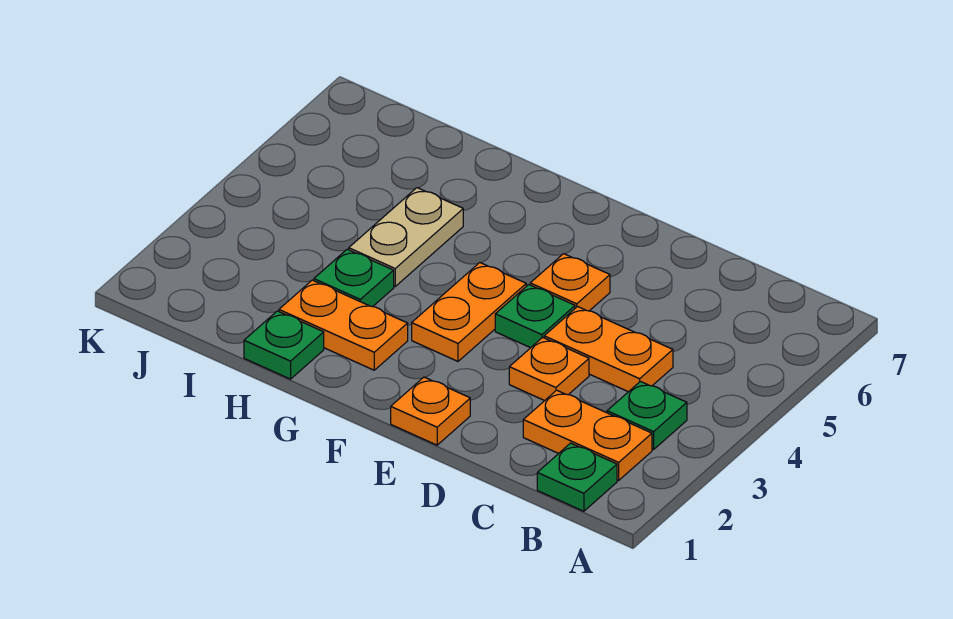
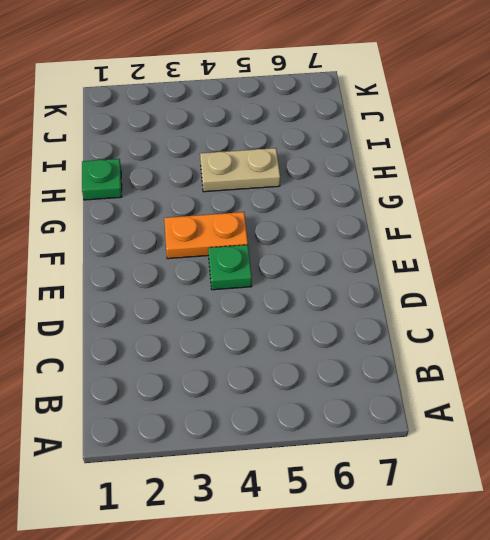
none -> green 1x1 plate [537,443,617,511]
none -> orange 1x2 plate [523,390,652,480]
none -> green 1x1 plate [607,382,687,450]

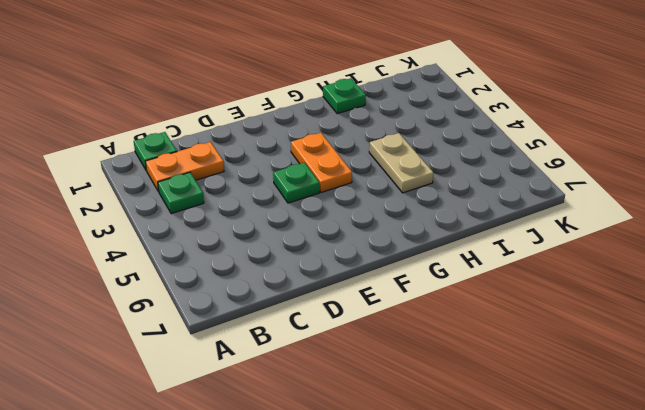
none -> orange 1x2 plate [544,307,673,392]
none -> orange 1x1 plate [509,337,589,401]
none -> orange 1x1 plate [391,377,470,445]

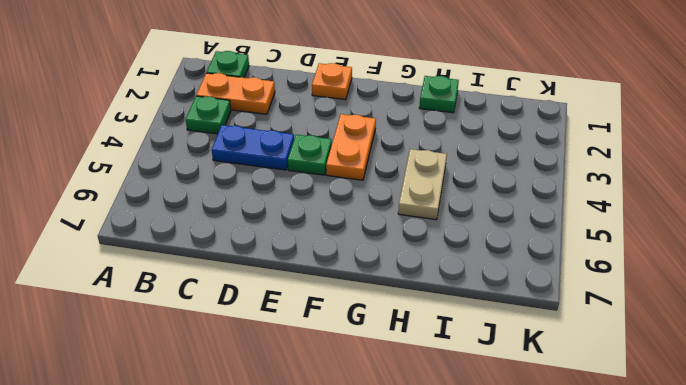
blue 1x2 plate [212,125,294,170] -> orange 1x2 plate [544,307,673,392]
none -> orange 1x1 plate [509,337,589,401]
none -> orange 1x1 plate [530,254,610,311]
none -> orange 1x2 plate [279,280,408,370]

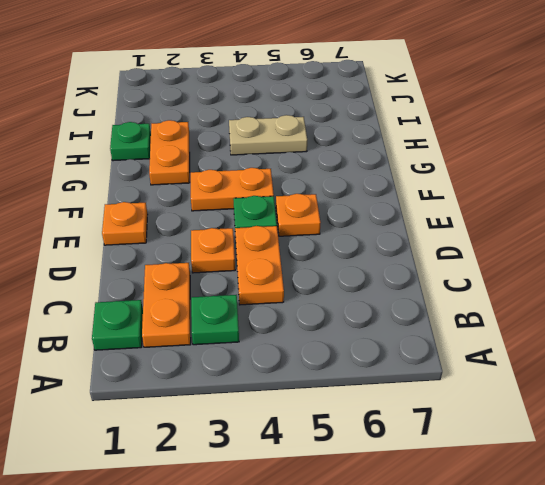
none -> green 1x1 plate [314,249,394,307]

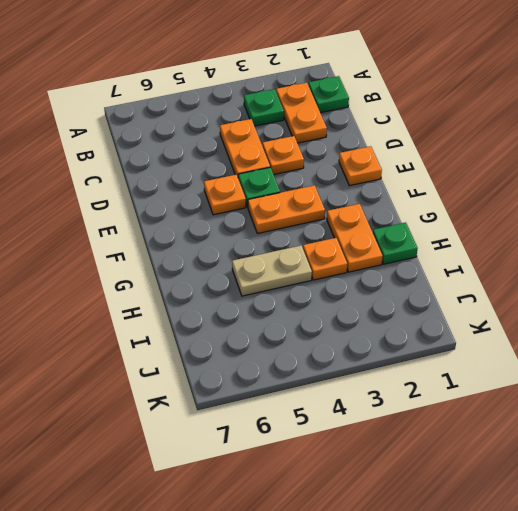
orange 1x1 plate [303,238,347,280] -> green 1x1 plate [314,249,394,307]

